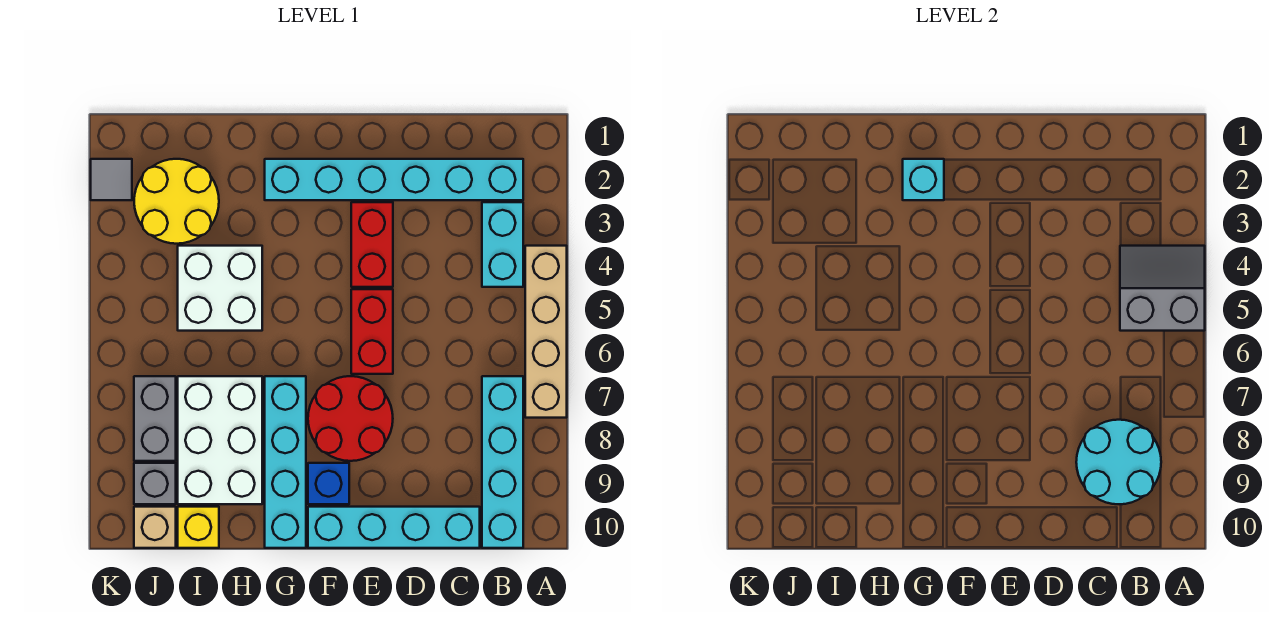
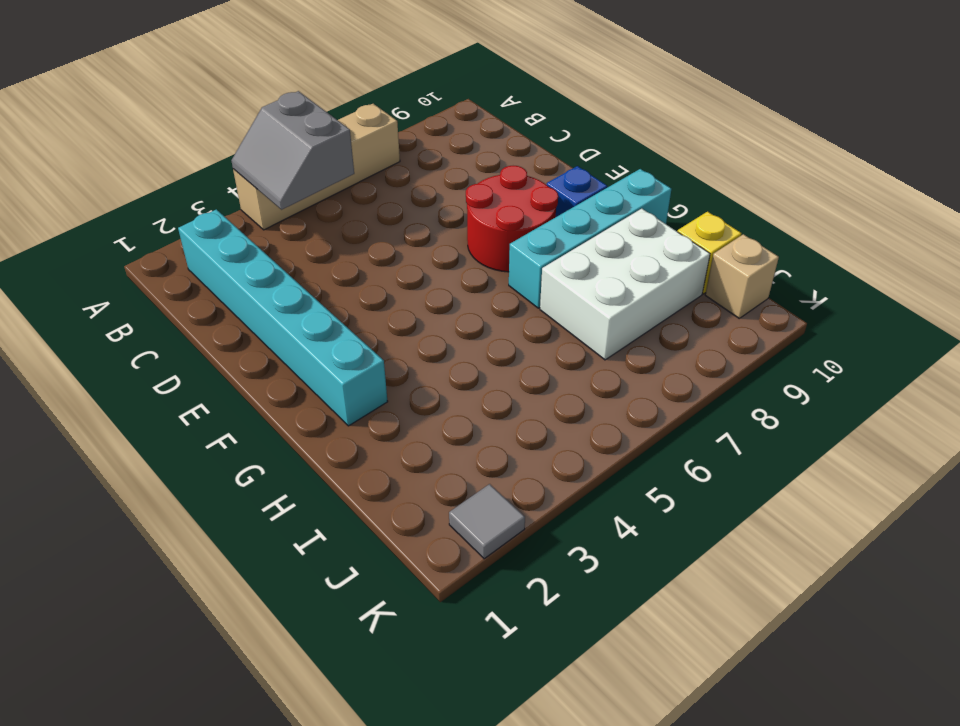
none -> cyan 1x2 brick [482,202,523,287]
none -> cyan 1x4 brick [482,376,523,548]
none -> cyan 1x4 brick [308,507,480,548]

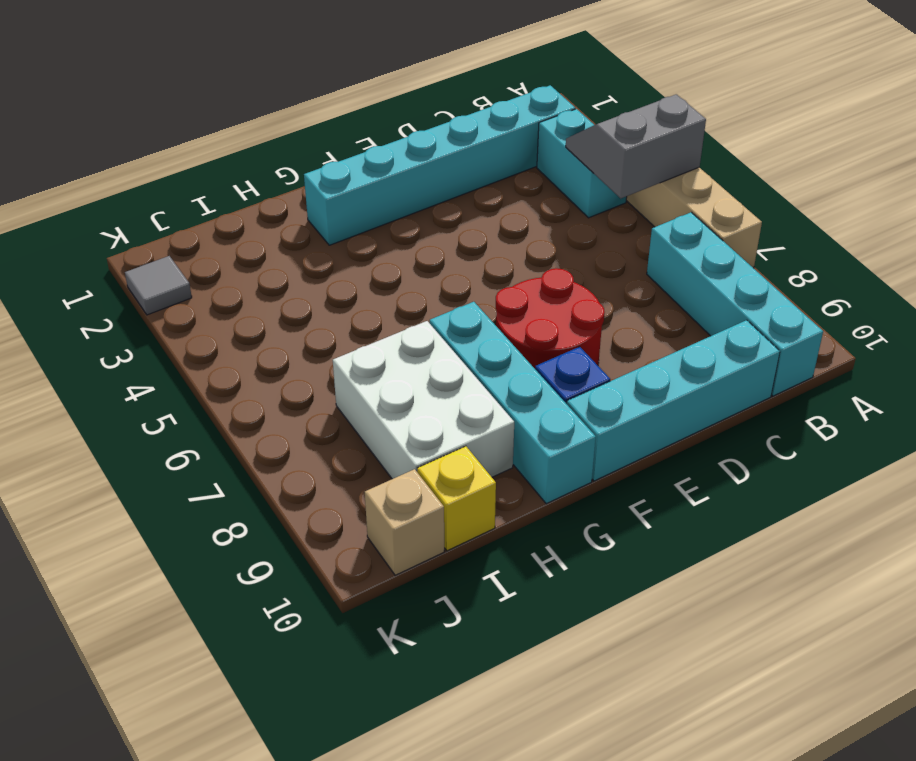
none -> red 1x2 brick [351,202,393,287]
none -> red 1x2 brick [351,289,393,374]
none -> white 2x2 brick [178,246,262,331]

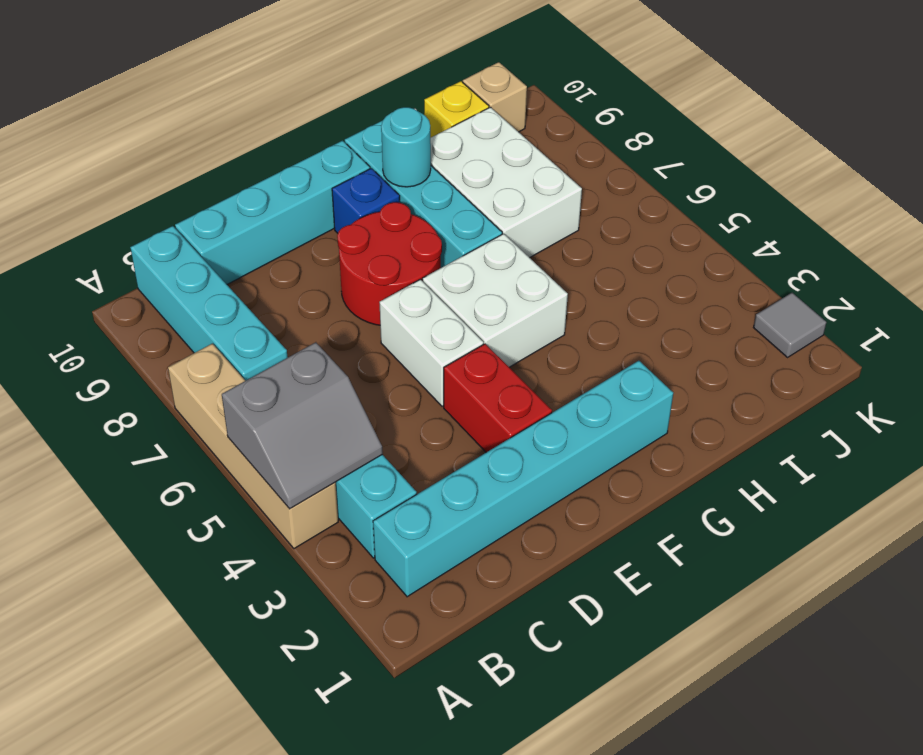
white 1x2 brick [379,279,484,406] -> red 1x2 brick [351,289,393,374]
white 2x2 brick [422,234,568,367] -> white 2x2 brick moved to [178,246,262,331]
cyan 1x1 round brick [381,107,431,187] -> none
none -> yellow 2x2 round brick [134,159,219,244]
none -> grey 1x2 brick [134,376,176,461]
none -> grey 1x1 brick [134,463,176,504]

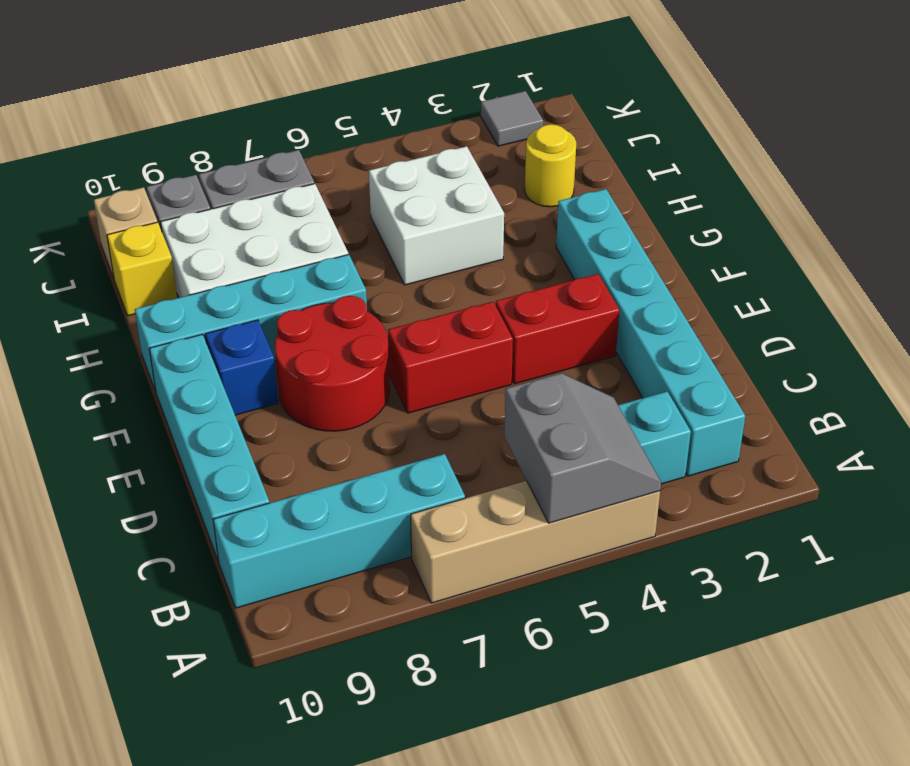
yellow 1x1 round brick [525,124,576,207] -> yellow 2x2 round brick [134,159,219,244]
none -> cyan 2x2 round brick [1076,420,1161,504]
none -> cyan 1x1 brick [903,159,944,200]

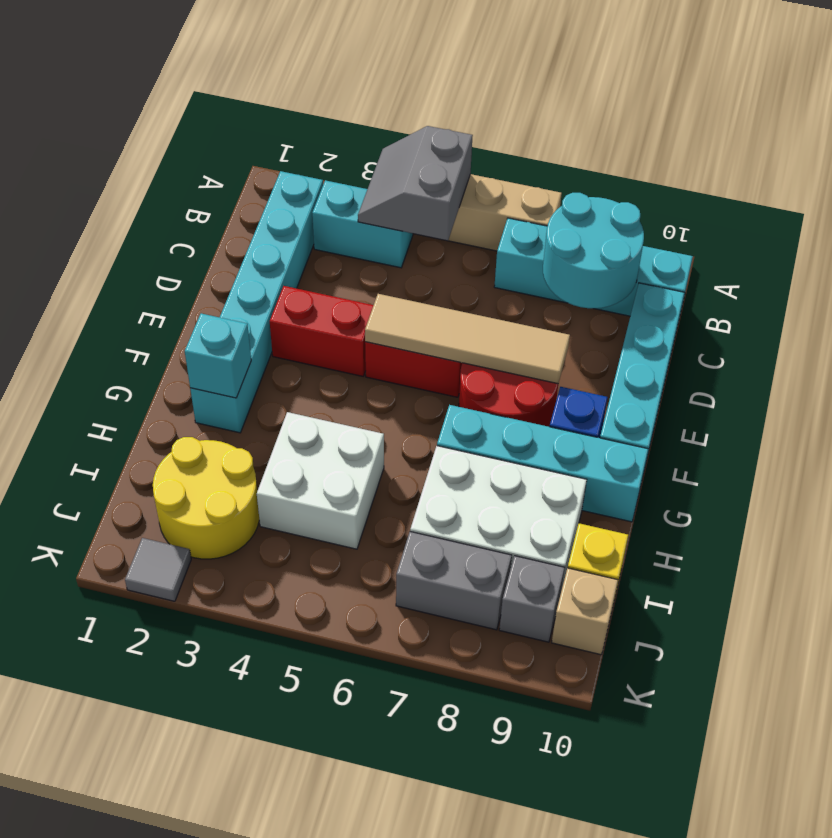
tan 1x4 tile [365,294,570,384] -> none

